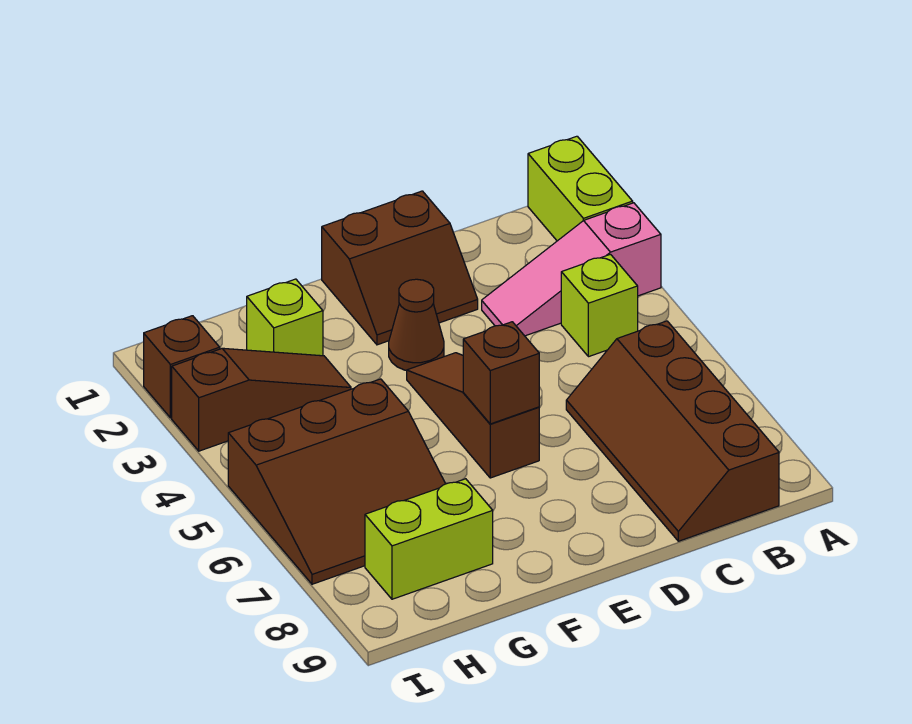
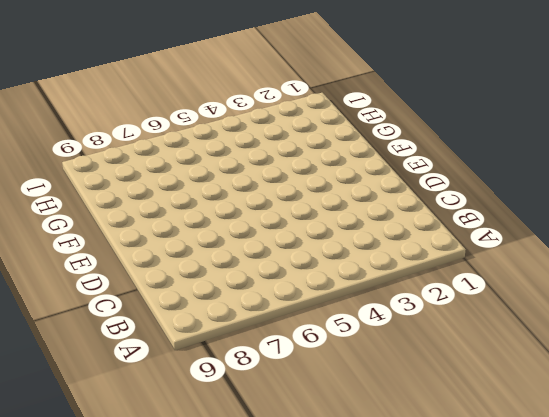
none -> lime 1x2 brick [528,136,633,241]
none -> pink 1x3 slope [482,203,661,336]
none -> lime 1x1 brick [561,254,638,357]

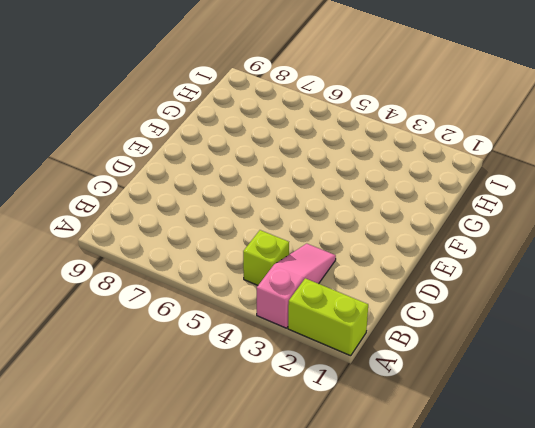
none -> brown 2x4 slope [566,321,779,541]
none -> brown 2x2 slope [322,191,478,345]
none -> brown 1x1 cone [389,279,444,370]

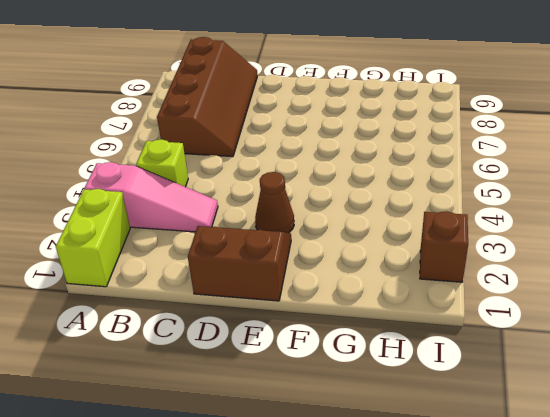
none -> brown 1x3 slope [407,353,539,478]
none -> lime 1x1 brick [247,279,323,356]
none -> brown 1x3 slope [172,348,351,451]

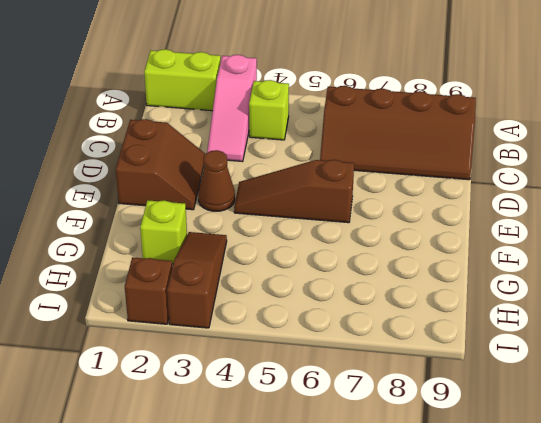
none -> brown 3x3 slope [228,379,445,584]
none -> lime 1x2 brick [365,479,493,599]
none -> brown 1x1 brick [463,322,539,424]

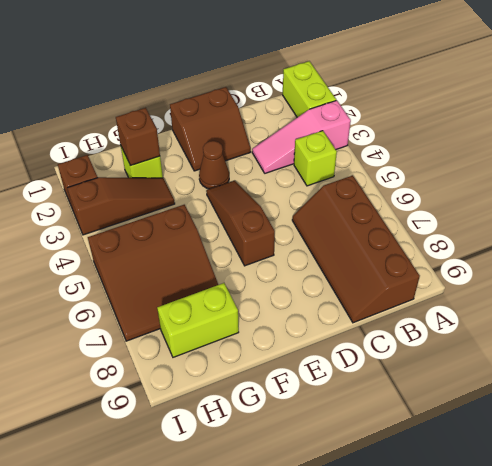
brown 1x1 brick [116,108,160,165] -> brown 1x1 brick moved to [463,322,539,424]

